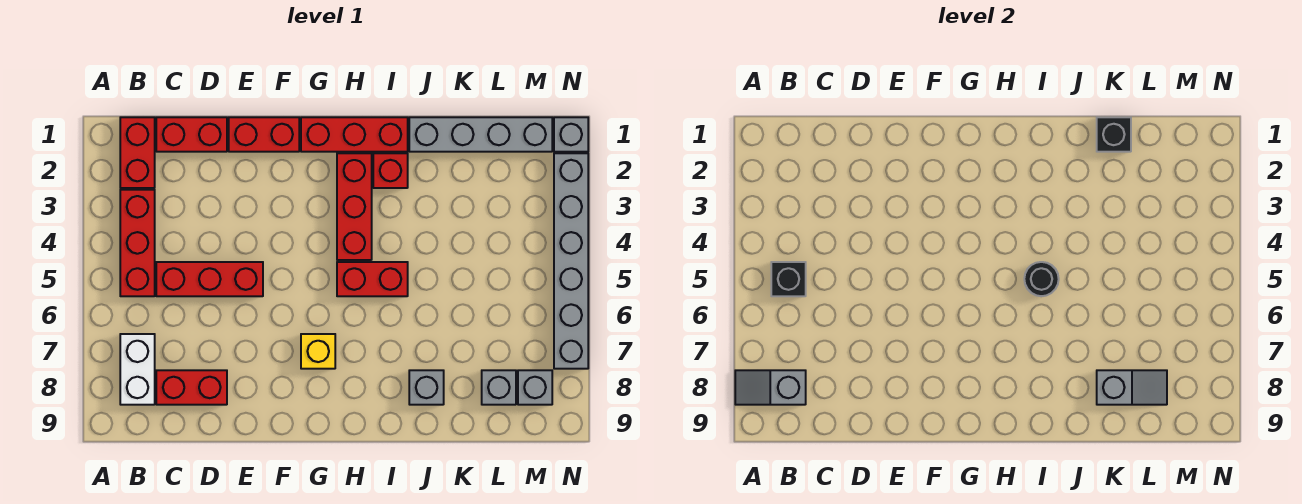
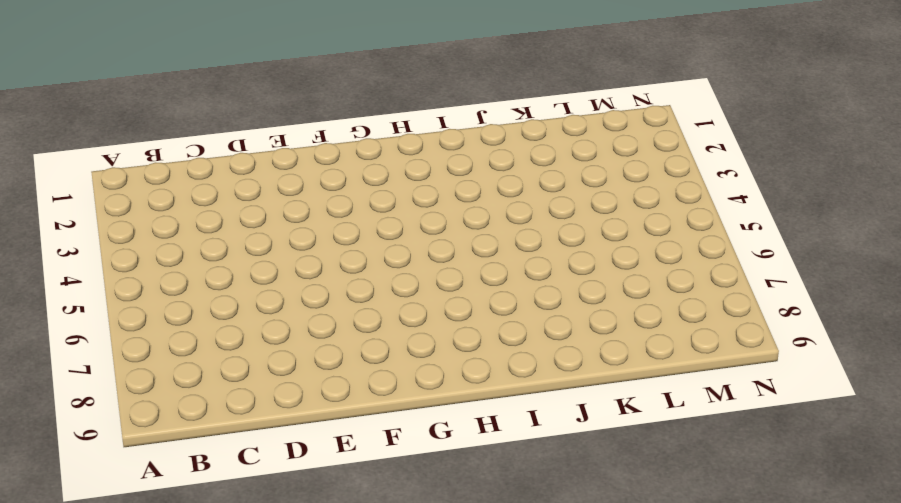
none -> red 1x2 brick [120,117,155,188]
none -> red 1x3 brick [120,190,155,296]
none -> white 1x2 brick [120,334,155,405]

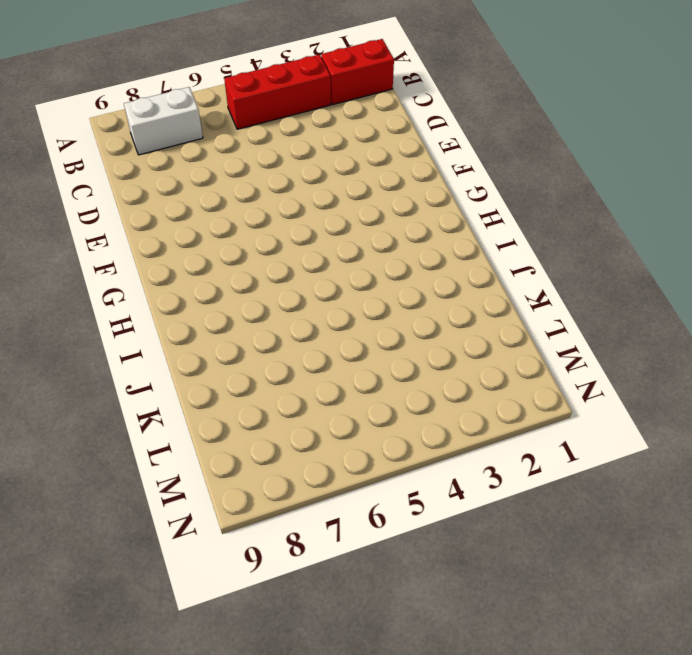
none -> red 1x2 brick [156,117,227,152]
none -> red 1x3 brick [156,262,263,296]
none -> red 1x2 brick [156,370,227,405]

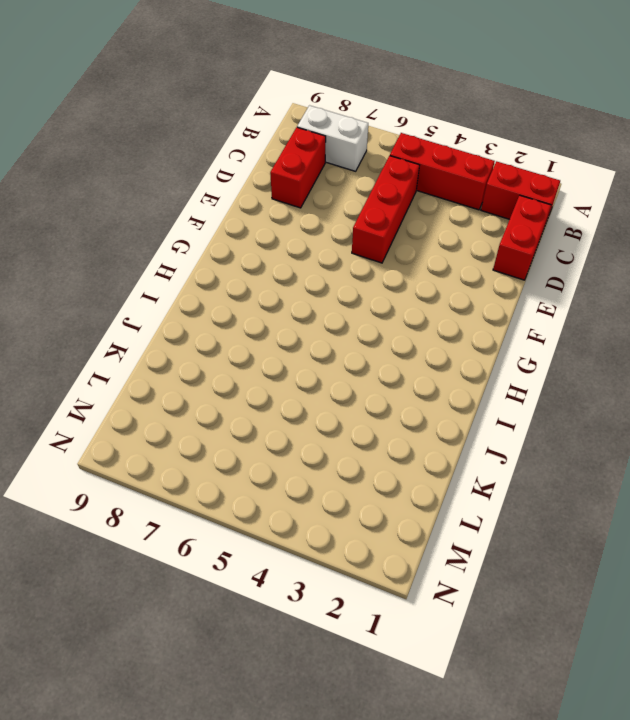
none -> red 1x2 brick [229,117,299,152]
none -> red 1x3 brick [301,117,408,152]
none -> yellow 1x1 brick [301,334,335,369]

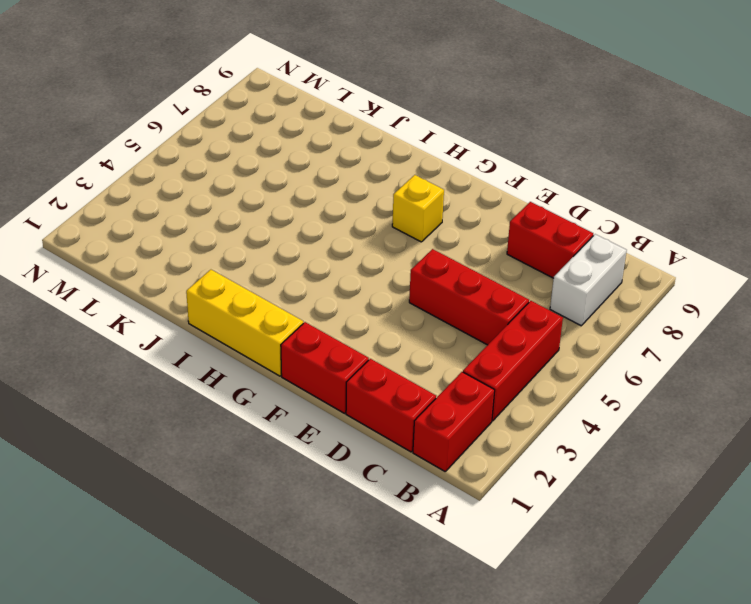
yellow 1x3 brick [186,270,303,376] -> red 1x3 brick [301,117,408,152]
none -> red 1x3 brick [337,153,372,260]
none -> red 1x2 brick [337,262,408,296]
none -> red 1x1 brick [373,153,408,188]

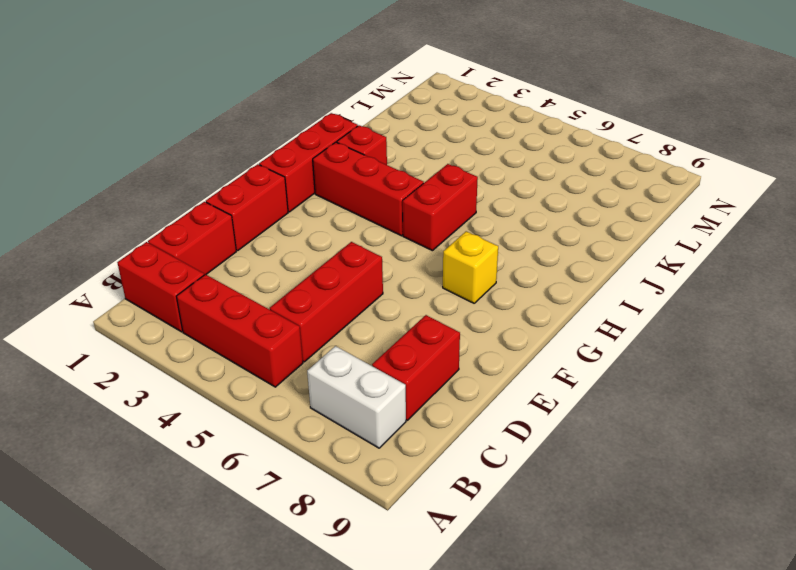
none -> grey 1x4 brick [409,117,552,152]
none -> grey 1x1 brick [409,370,444,405]
none -> grey 1x1 brick [482,370,516,405]

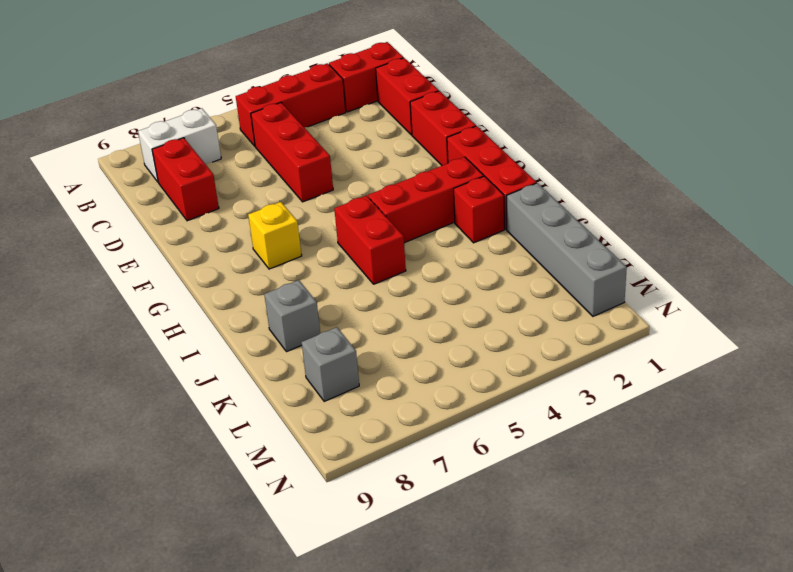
none -> grey 1x1 brick [518,370,552,405]
none -> grey 1x1 brick [554,117,588,152]
none -> grey 1x6 brick [554,153,588,369]

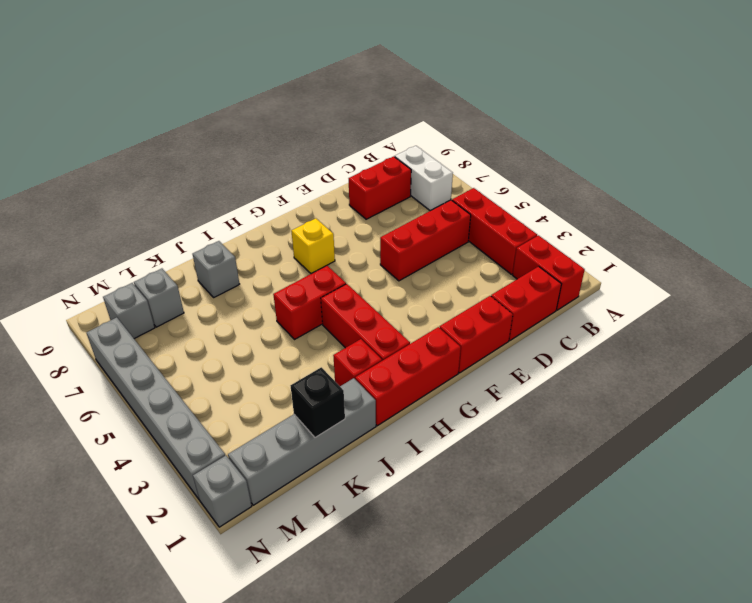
none -> grey 1x2 slope [735,370,806,405]
none -> black 1x1 brick [771,262,806,296]
none -> black 1x1 round brick [1024,262,1059,296]

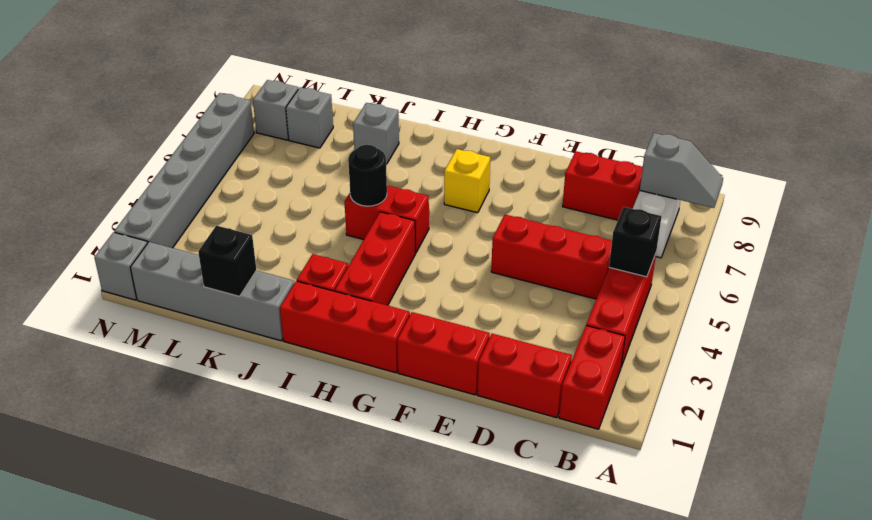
none -> grey 1x2 slope [1097,370,1167,405]

